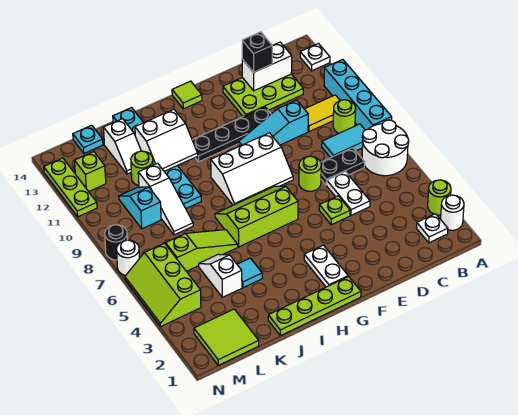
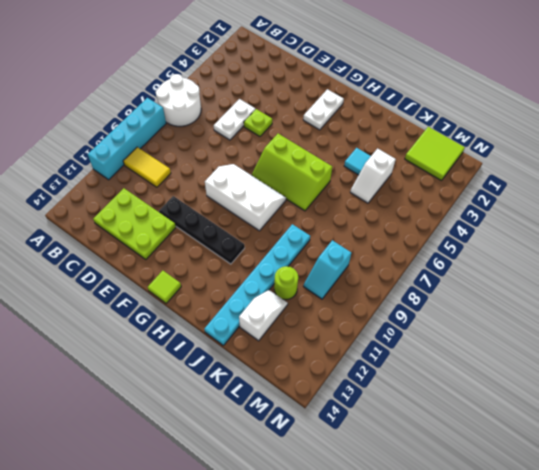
none -> white 1x1 round brick [441,195,464,230]
none -> lime 1x1 round brick [428,180,451,215]
none -> white 1x1 plate [300,44,330,71]
none -> white 1x1 plate [417,214,448,243]

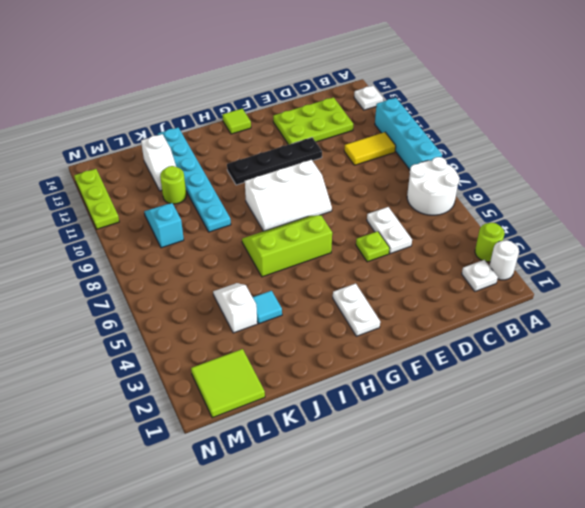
none -> cyan 1x2 tile [322,124,365,158]
none -> lime 1x1 round brick [333,100,356,133]
none -> black 1x2 plate [321,148,365,185]
none -> cyan 1x3 slope [239,100,308,146]

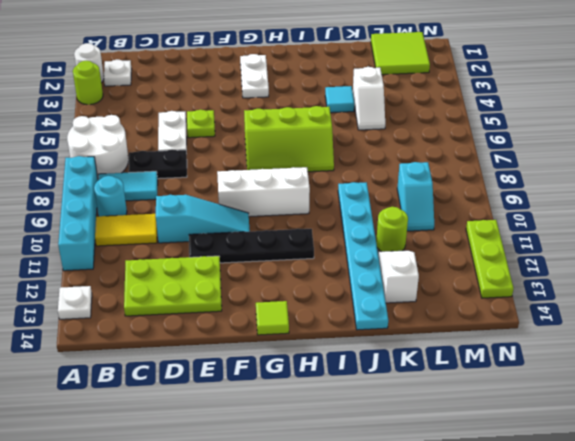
cyan 1x1 round brick [94,176,127,216] -> lime 1x1 round brick [333,100,356,133]
none -> lime 1x1 round brick [299,156,321,191]
none -> lime 1x4 plate [268,277,361,336]
none -> lime 1x3 slope [166,230,238,271]
none -> white 1x3 slope [138,163,193,235]

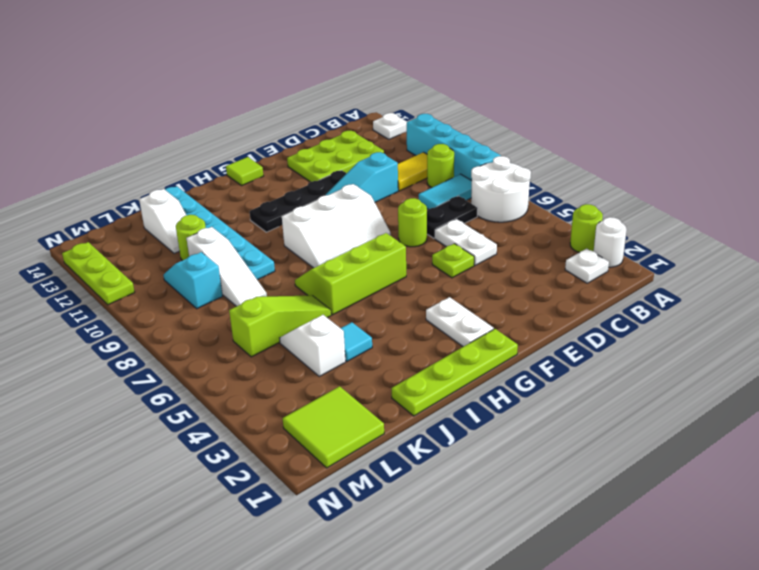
none -> cyan 1x1 plate [73,125,103,153]
none -> lime 2x3 slope [125,243,201,327]
none -> lime 1x1 brick [75,151,106,191]
none -> white 1x1 round brick [117,240,139,275]

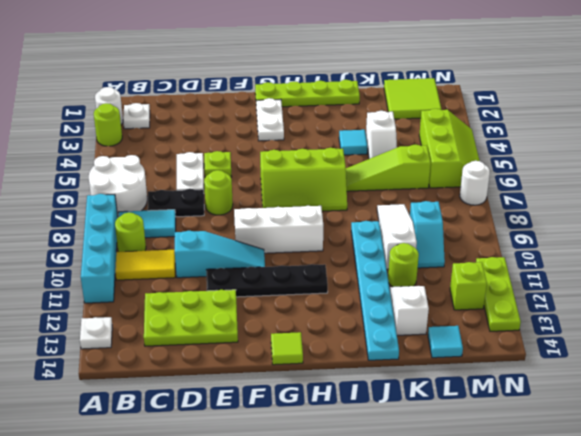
cyan 1x1 tile [428,326,463,358] -> cyan 1x1 plate [73,125,103,153]
none -> black 1x1 round brick [105,225,127,260]
none -> white 1x2 brick [242,42,292,91]
none -> white 2x2 slope [135,109,198,171]
none -> black 1x1 brick [242,32,272,72]

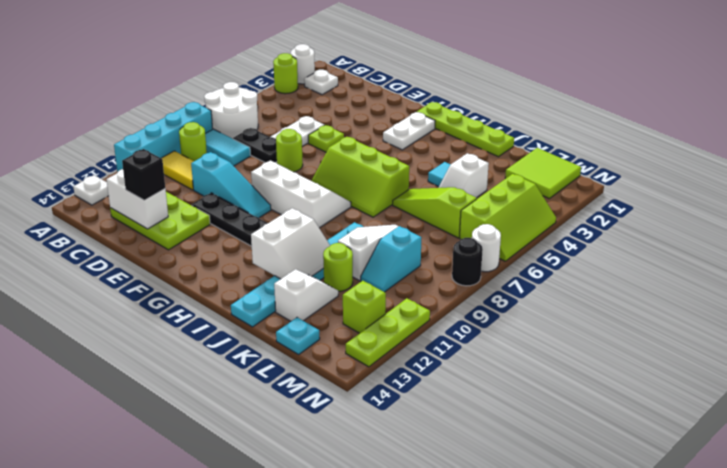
white 2x2 slope [251,208,330,279] -> white 2x2 slope turned to [135,109,198,171]
none -> lime 1x1 tile [172,81,202,109]

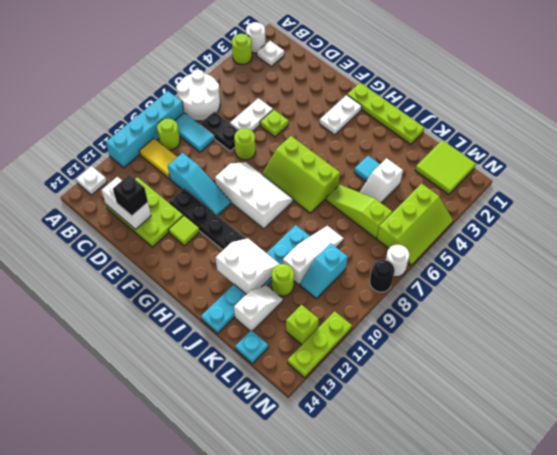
lime 1x1 tile [169,216,200,246] -> lime 1x1 tile moved to [172,81,202,109]

